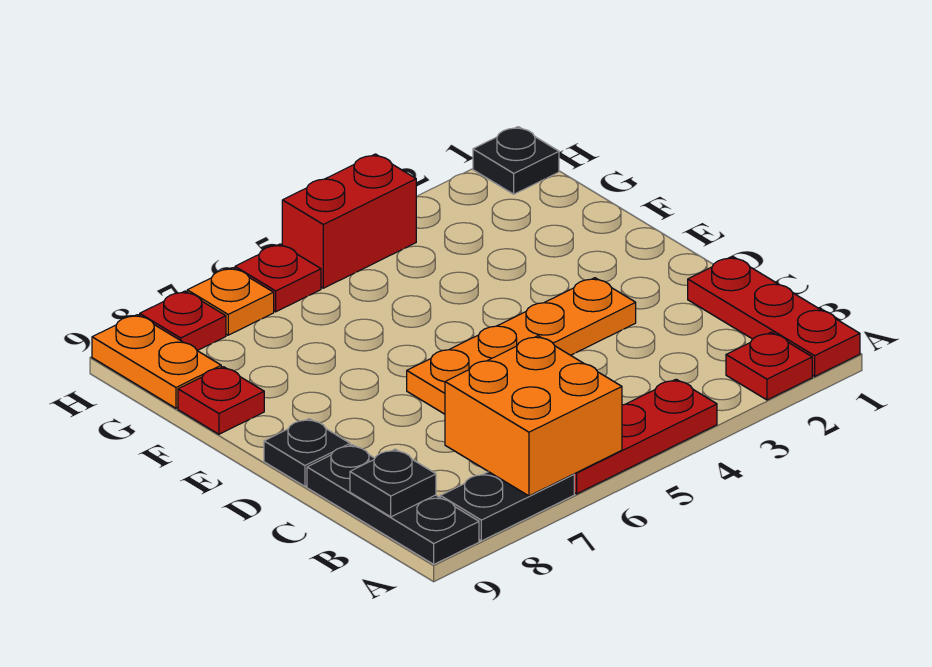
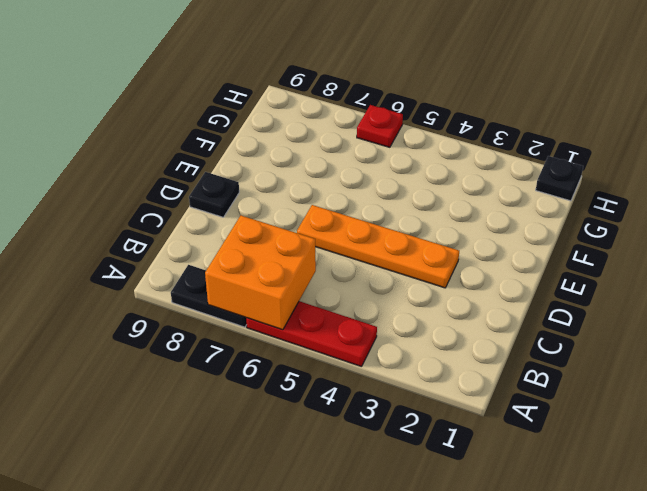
none -> red 1x3 plate [688,257,860,376]
none -> red 1x1 plate [726,332,812,400]
none -> black 1x3 plate [307,445,479,564]

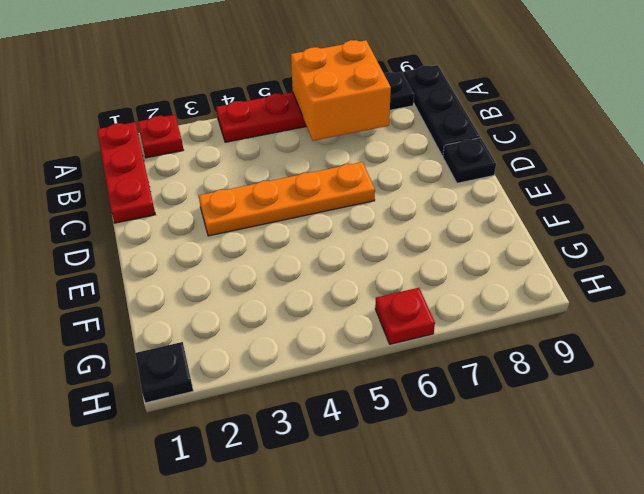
none -> red 1x1 plate [178,367,264,434]
none -> orange 1x2 plate [92,315,221,408]
none -> red 1x2 brick [282,154,416,288]

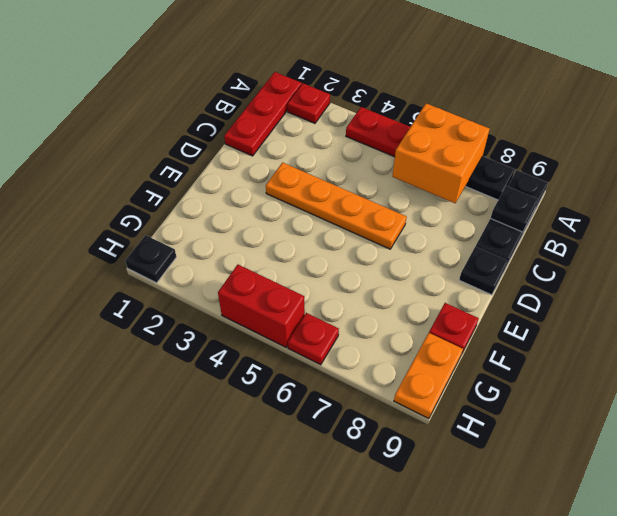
none -> orange 1x1 plate [187,268,274,335]
none -> red 1x1 plate [140,291,226,351]

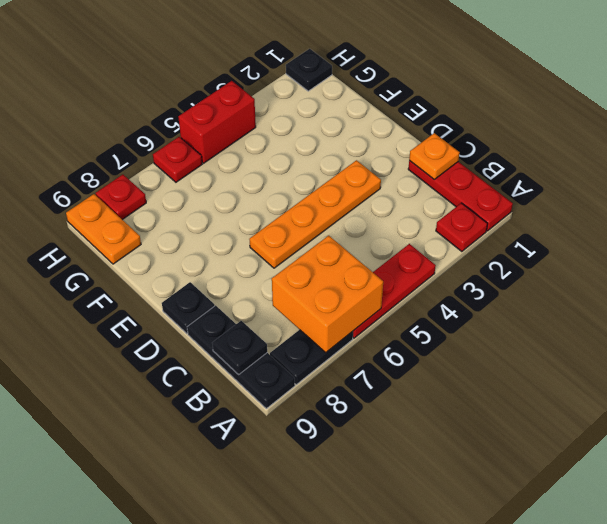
orange 1x1 plate [409,133,460,179] -> orange 1x1 plate moved to [187,268,274,335]
none -> red 1x1 plate [178,367,264,434]

